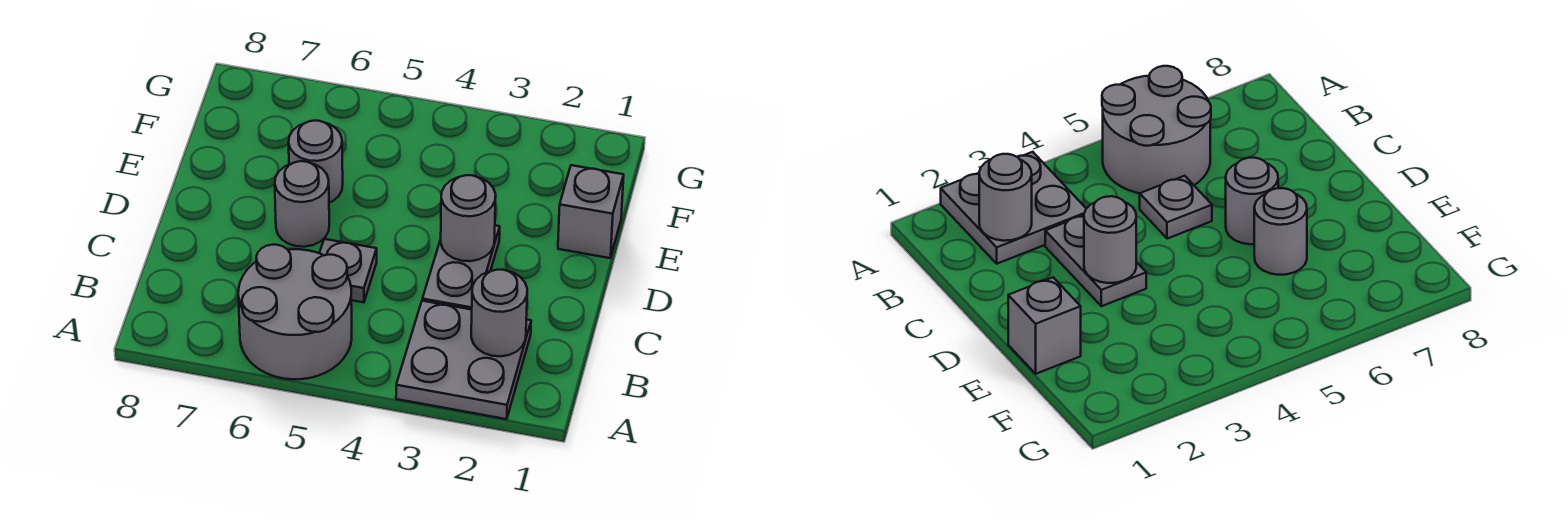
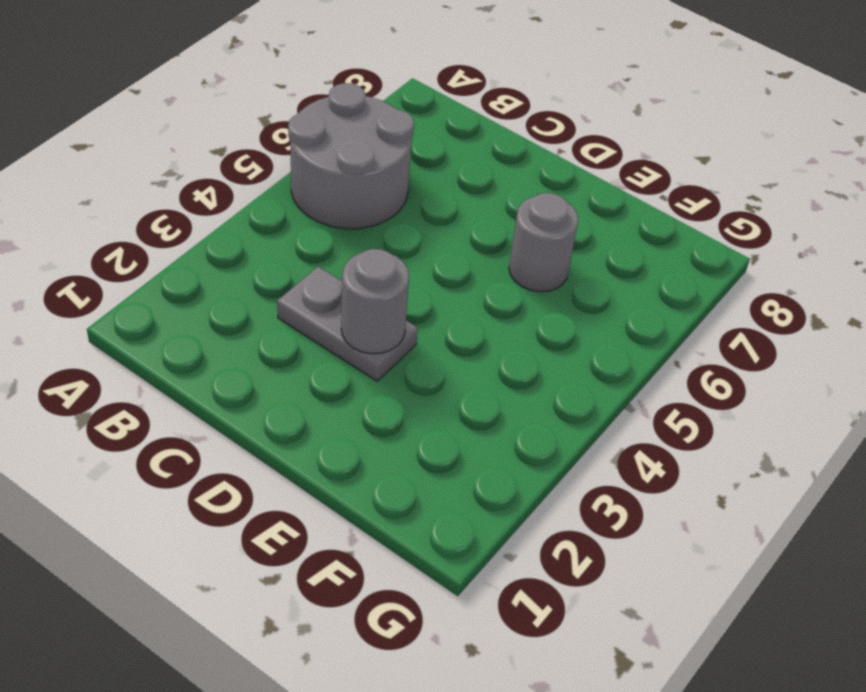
none -> grey 2x2 plate [396,301,531,419]
none -> grey 1x1 plate [320,239,377,302]

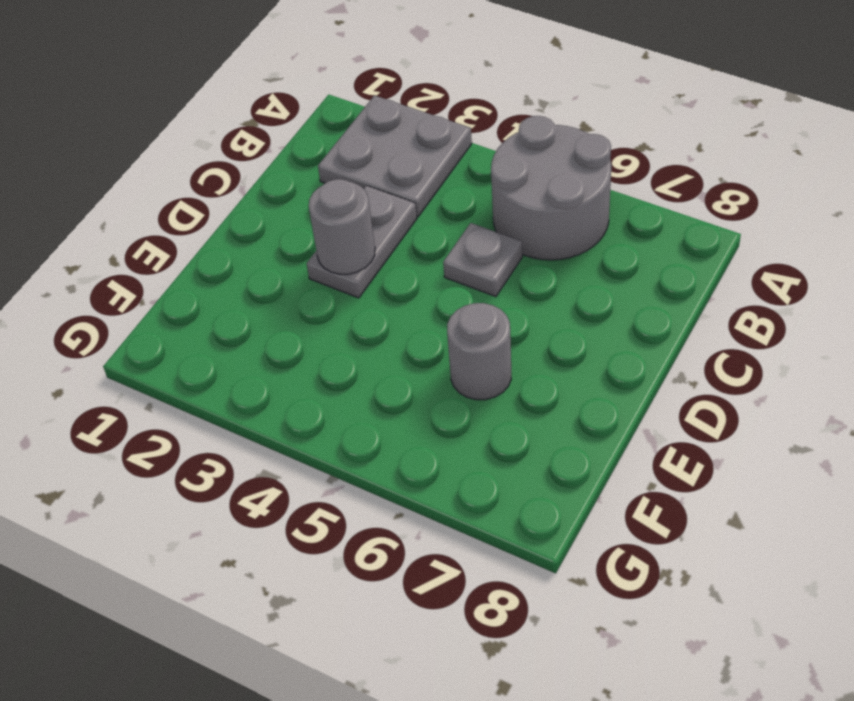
none -> grey 1x1 round brick [275,161,329,247]
none -> grey 1x1 brick [558,165,624,258]

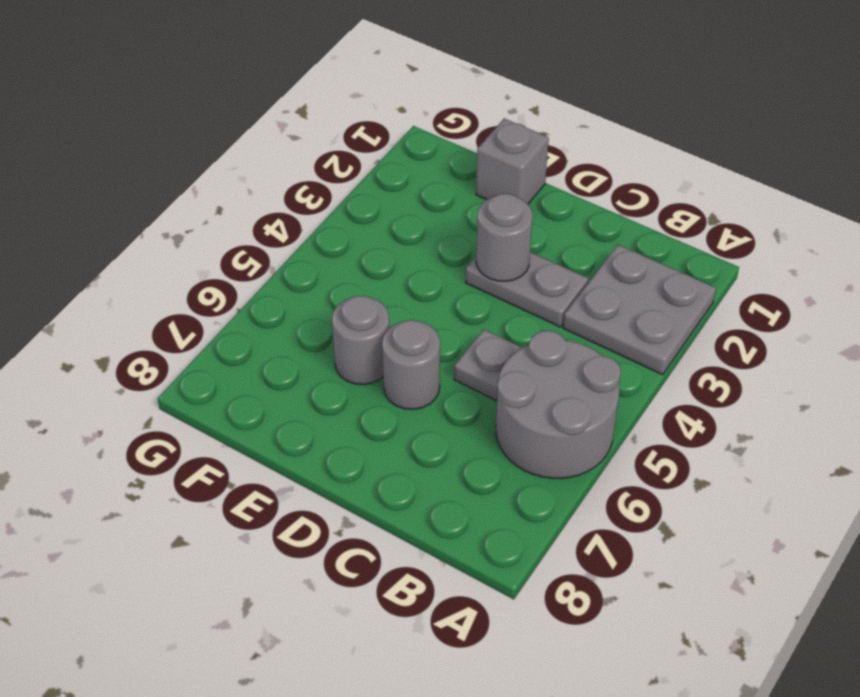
none -> grey 1x1 round brick [471,270,527,356]

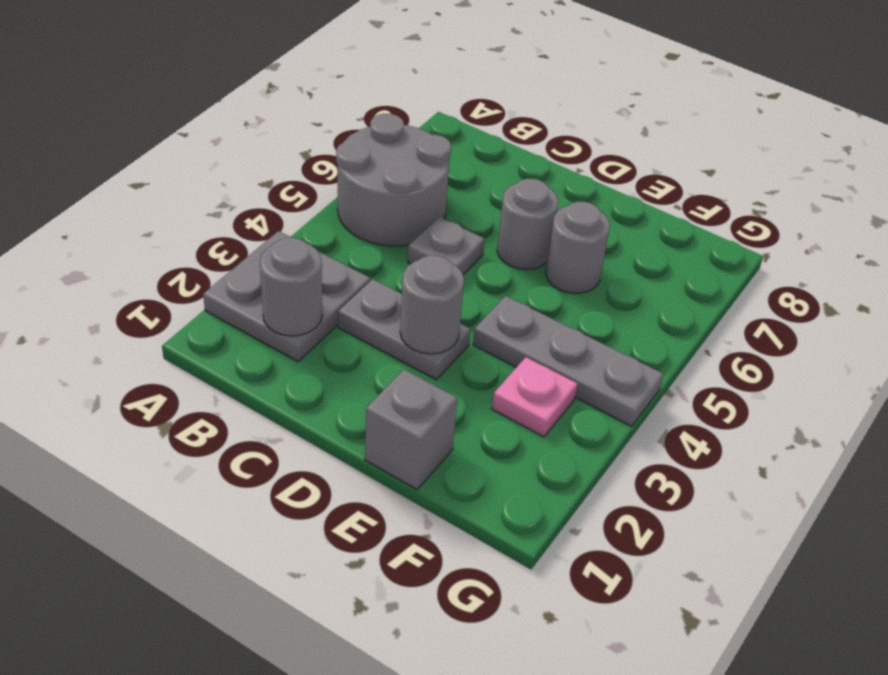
grey 1x3 plate [473,296,663,426] -> none
pink 1x1 plate [492,357,578,437] -> none

